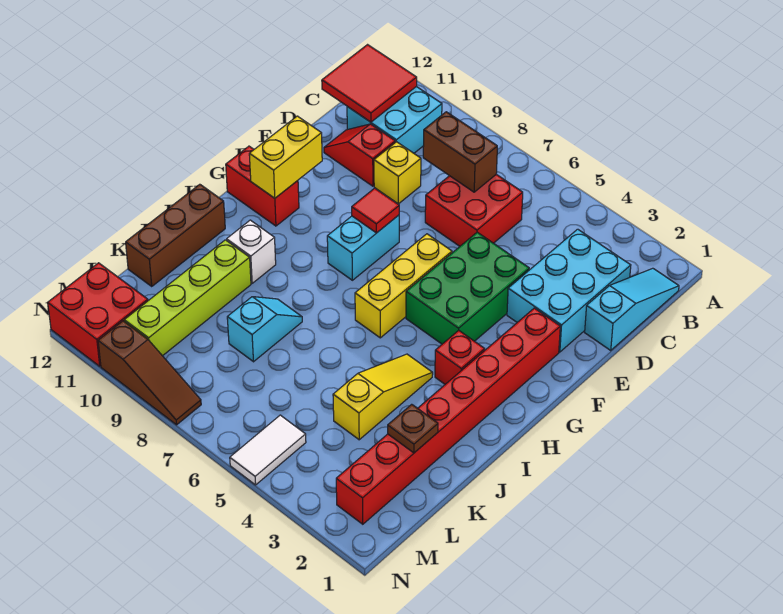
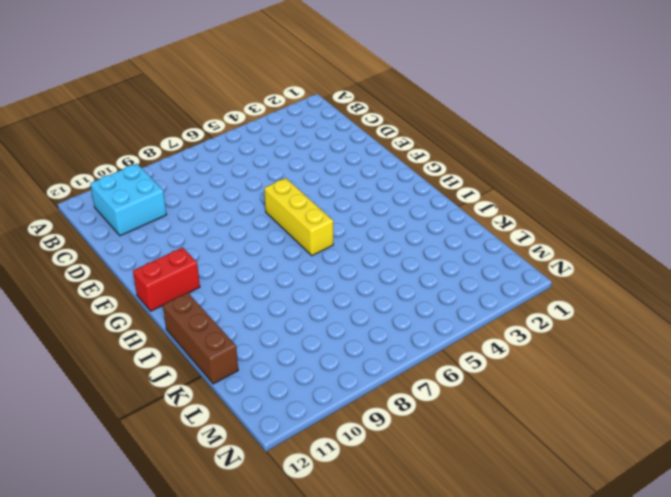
none -> cyan 1x3 slope [585,268,679,350]
none -> cyan 2x3 brick [507,229,631,352]
none -> red 2x2 brick [425,174,523,246]

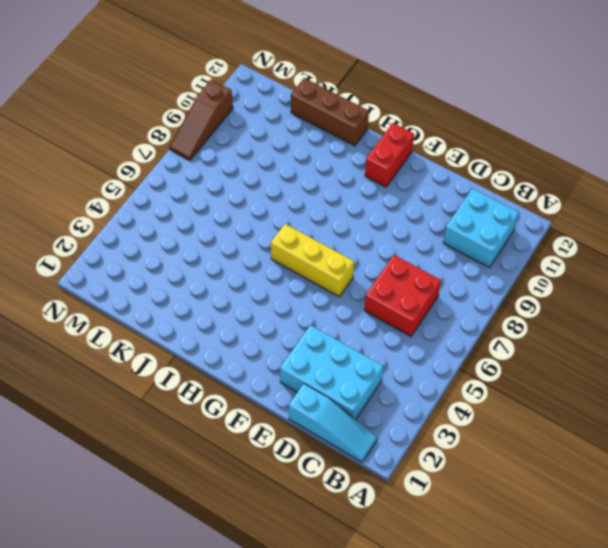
none -> yellow 1x1 brick [374,142,421,204]
none -> red 1x2 slope [324,124,395,186]
none -> green 2x3 brick [406,232,529,344]

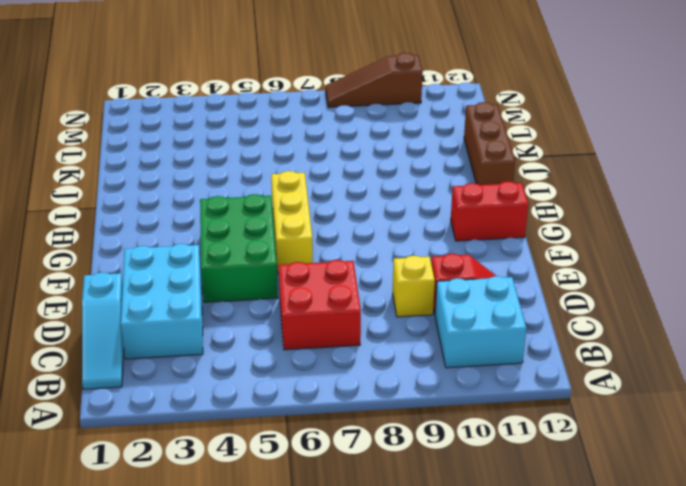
none -> red 1x8 brick [336,308,560,524]
none -> cyan 1x2 brick [327,215,399,280]
none -> red 1x1 brick [435,330,485,384]

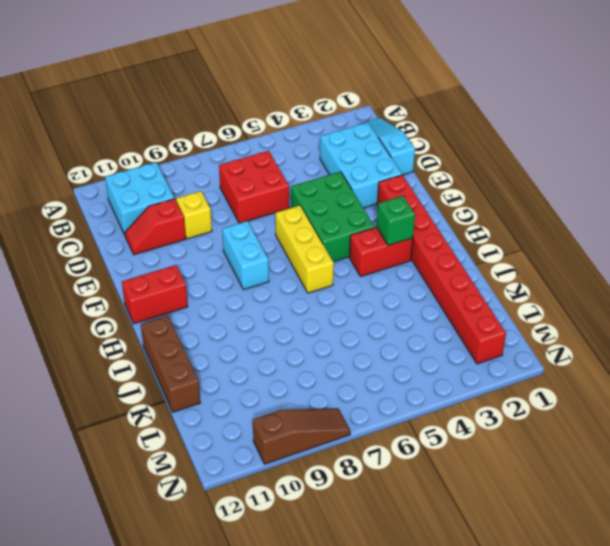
red 1x2 brick [349,227,413,277] -> red 1x1 brick [435,330,485,384]
green 1x1 brick [377,196,415,246] -> none
none -> yellow 1x3 slope [333,354,433,440]
none -> white 1x1 brick [227,220,276,283]
none -> cyan 1x2 slope [227,297,302,362]

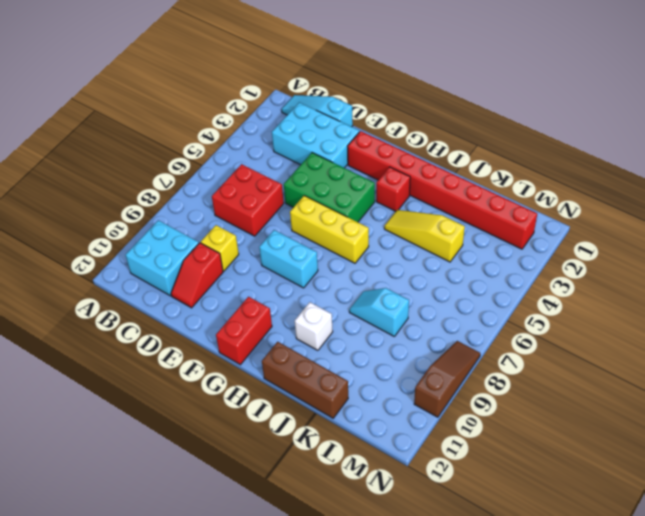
none -> lime 1x4 brick [124,240,251,356]
none -> white 1x2 tile [230,415,306,485]
none -> red 2x2 brick [48,263,148,366]

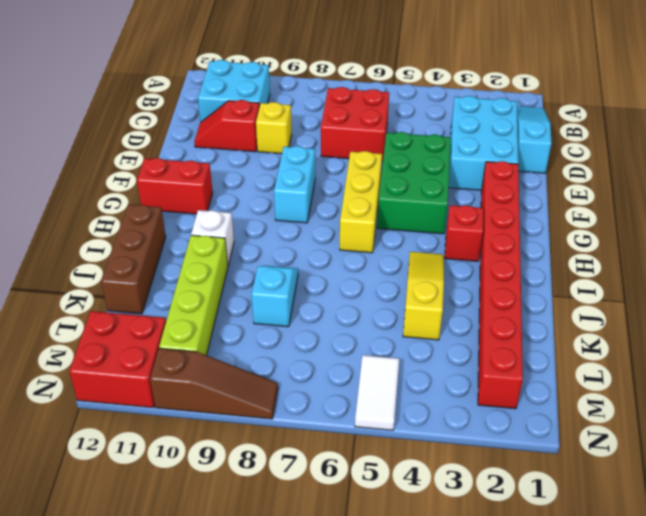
none -> red 2x2 tile [322,45,417,122]
none -> brown 1x2 brick [423,112,497,192]
none -> red 1x1 tile [352,188,399,233]

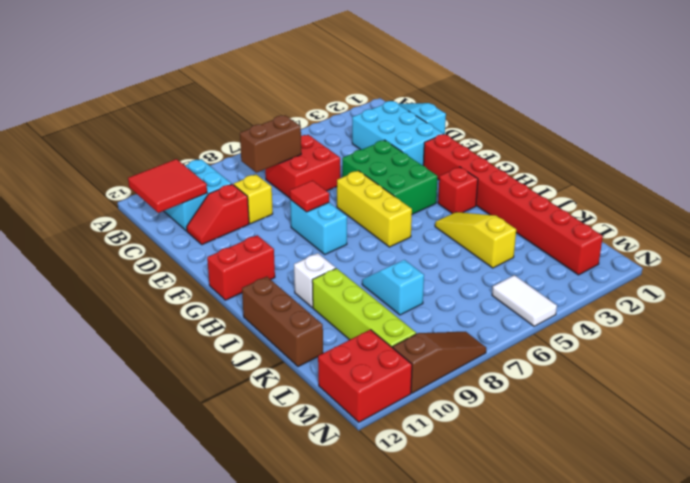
none -> yellow 1x2 brick [249,116,322,198]
none -> brown 1x1 plate [388,404,438,453]

